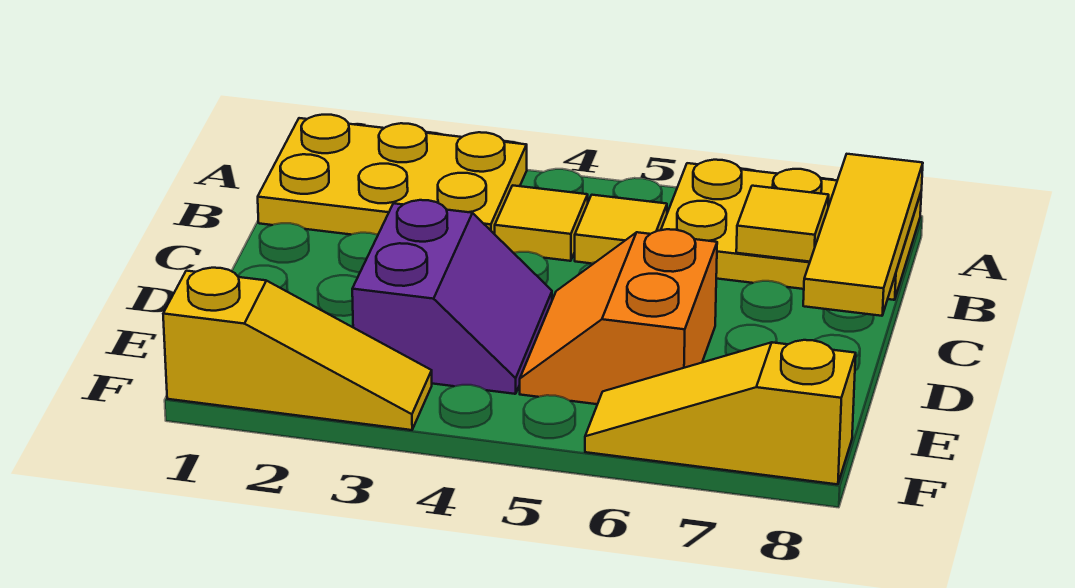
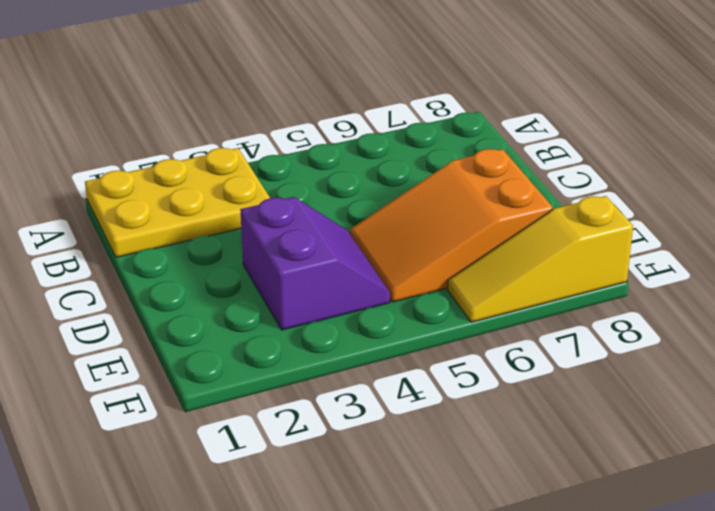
orange 2x3 slope [350,149,553,302] -> orange 2x2 slope [520,229,717,404]
none -> yellow 2x3 plate [661,160,921,300]
none -> yellow 1x1 tile [495,185,588,261]

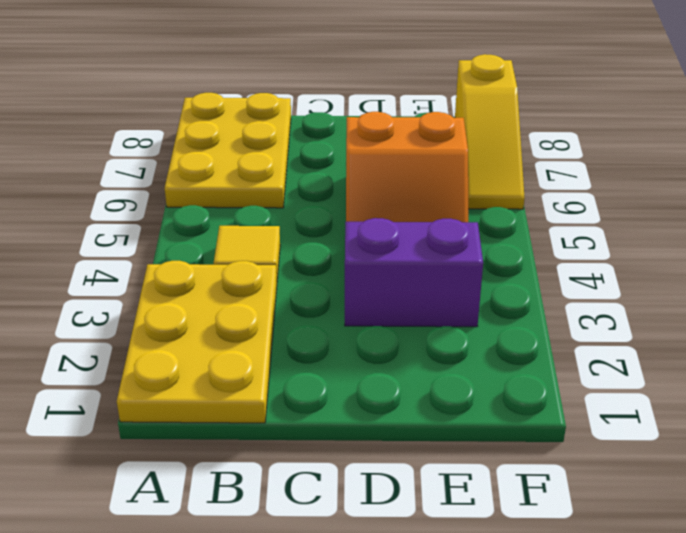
none -> yellow 1x1 tile [575,195,667,263]
none -> yellow 1x3 slope [163,268,432,430]

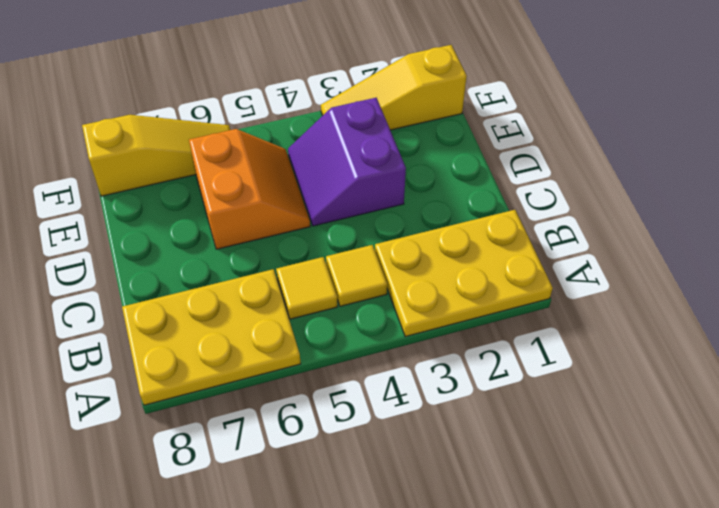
none -> yellow 1x3 tile [803,154,923,316]
none -> yellow 1x1 tile [736,186,829,262]

